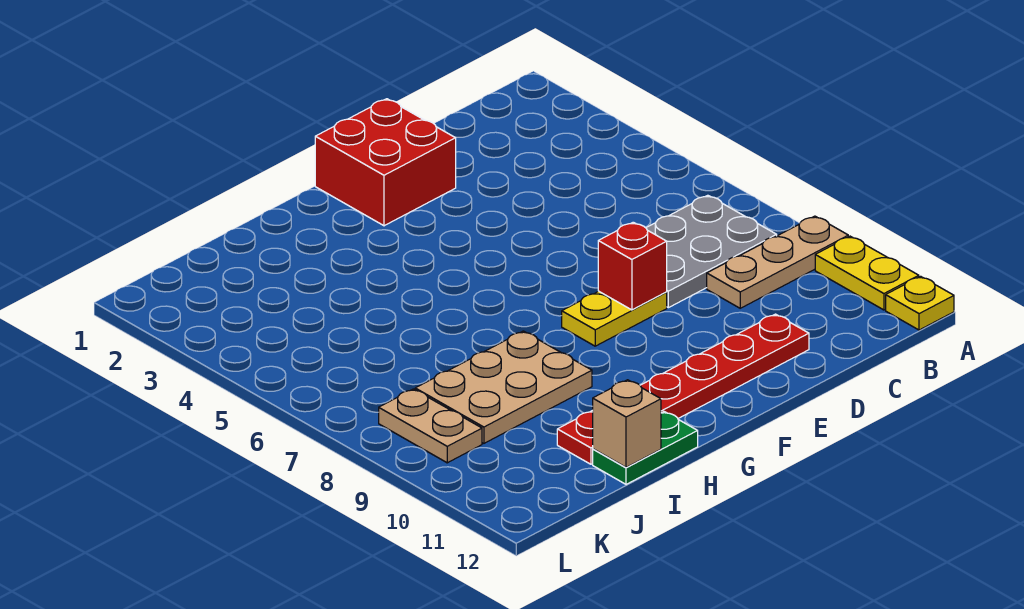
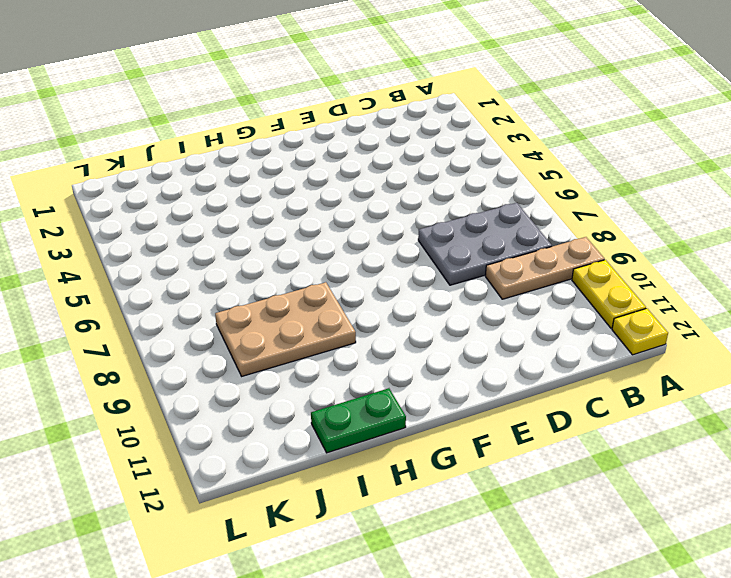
none -> red 1x6 plate [557,314,809,464]
none -> red 2x2 brick [315,99,456,226]
none -> yellow 1x2 plate [562,291,667,346]

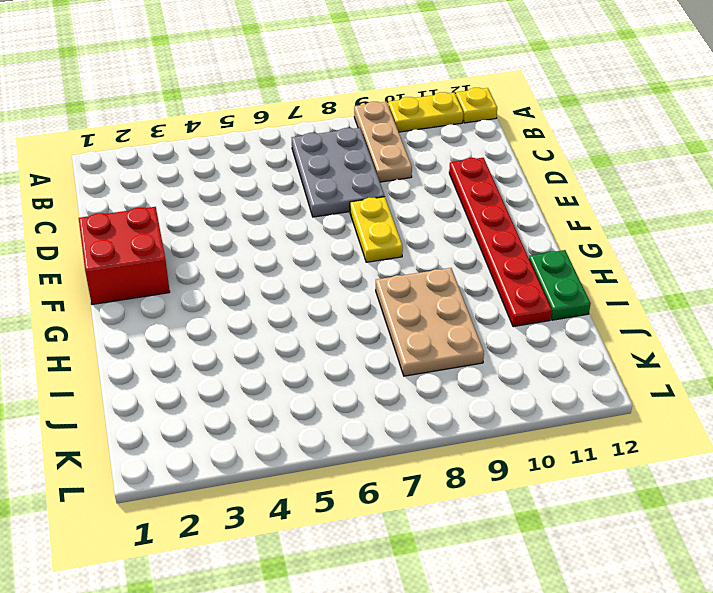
none -> tan 1x2 plate [379,389,482,463]
none -> red 1x1 brick [598,222,667,310]
none -> tan 1x1 brick [593,380,661,467]

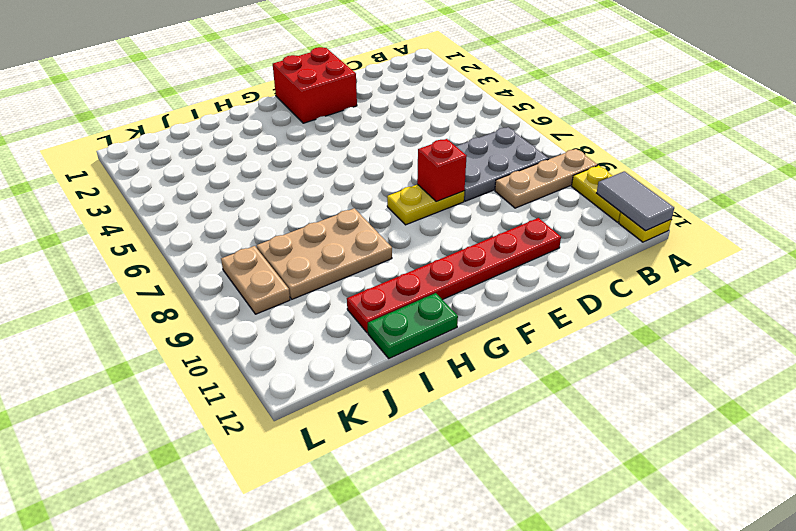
grey 1x2 tile [597,171,674,231] -> none
none -> tan 1x1 brick [593,380,661,467]

